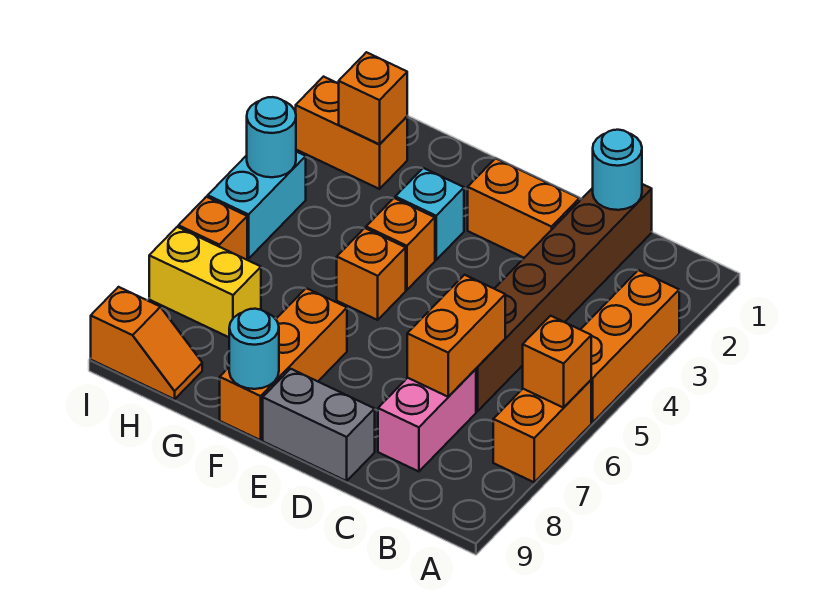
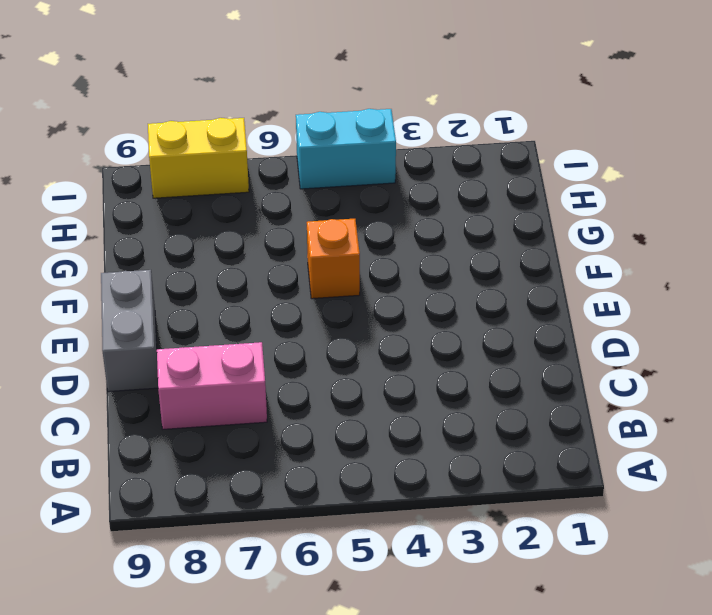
yellow 1x2 brick [148,118,249,198] -> yellow 1x2 brick turned to [149,227,261,337]
none -> orange 1x3 brick [580,270,679,422]
none -> orange 1x2 brick [493,380,591,482]
none -> brown 1x6 brick [476,184,652,411]

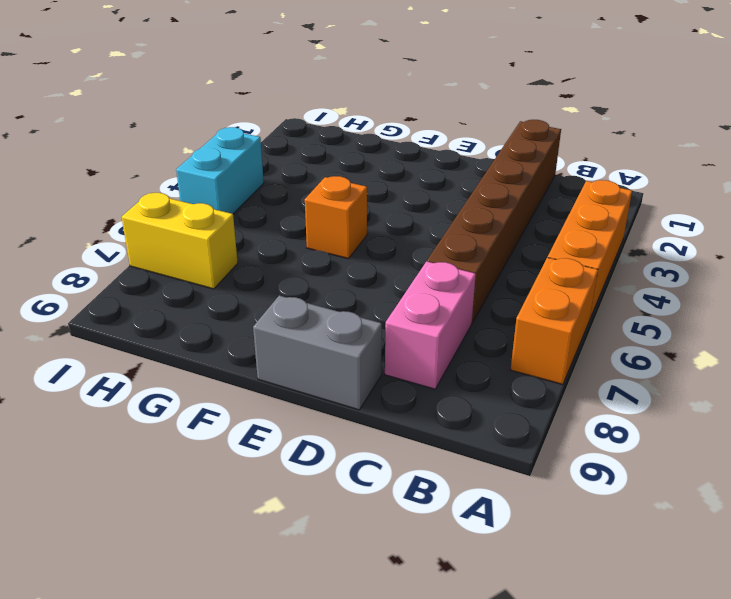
none -> orange 1x2 brick [468,158,579,258]
none -> cyan 1x1 brick [395,168,464,260]
none -> orange 1x1 brick [366,198,435,290]

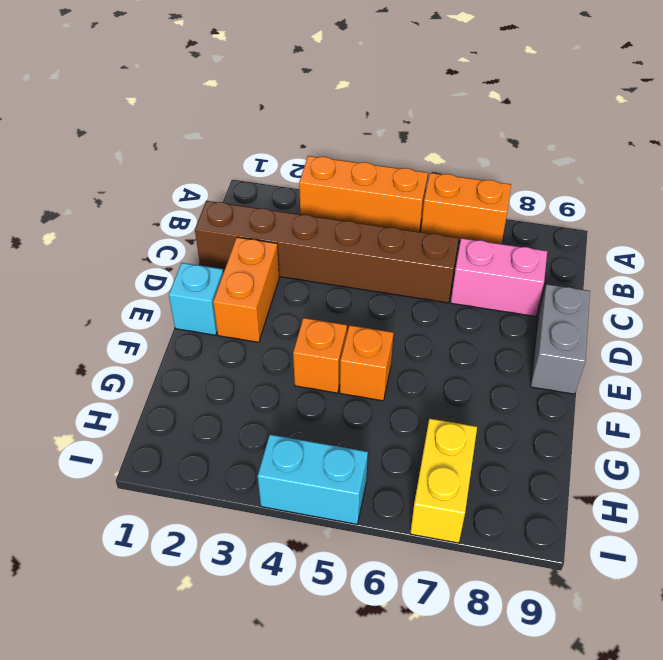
cyan 1x1 brick [169,263,223,335] -> cyan 1x1 brick moved to [395,168,464,260]
none -> orange 1x3 brick [220,288,347,440]
none -> orange 1x2 brick [296,77,407,189]
none -> orange 1x2 slope [91,287,202,399]

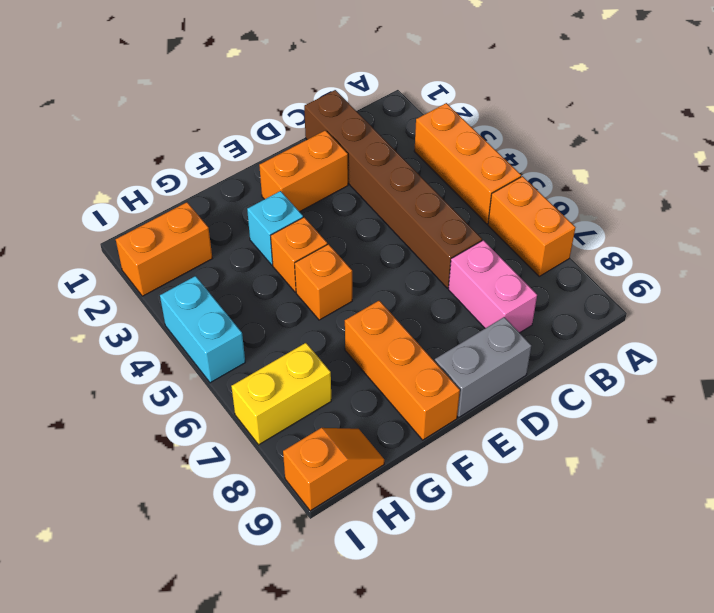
none -> orange 1x1 brick [178,197,247,260]
none -> orange 1x1 brick [523,316,591,408]
none -> cyan 1x1 round brick [593,130,642,210]

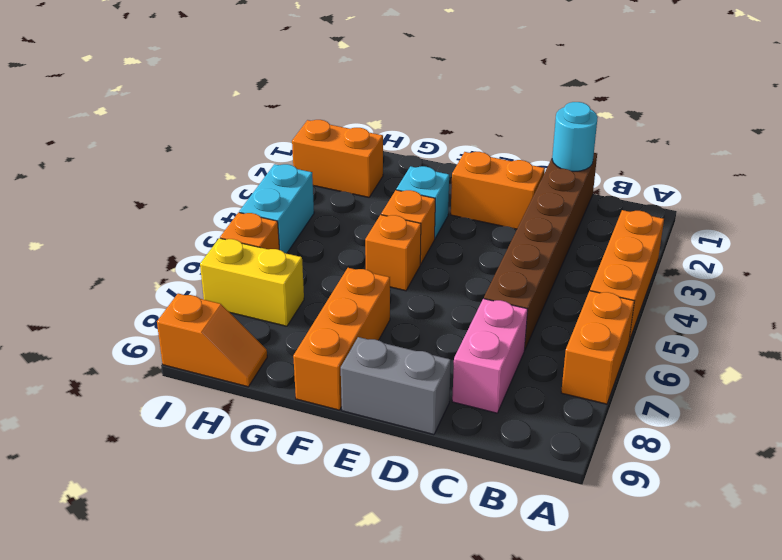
none -> orange 1x1 brick [523,316,591,408]
none -> orange 1x2 brick [407,275,505,397]
none -> cyan 1x1 round brick [229,309,279,389]

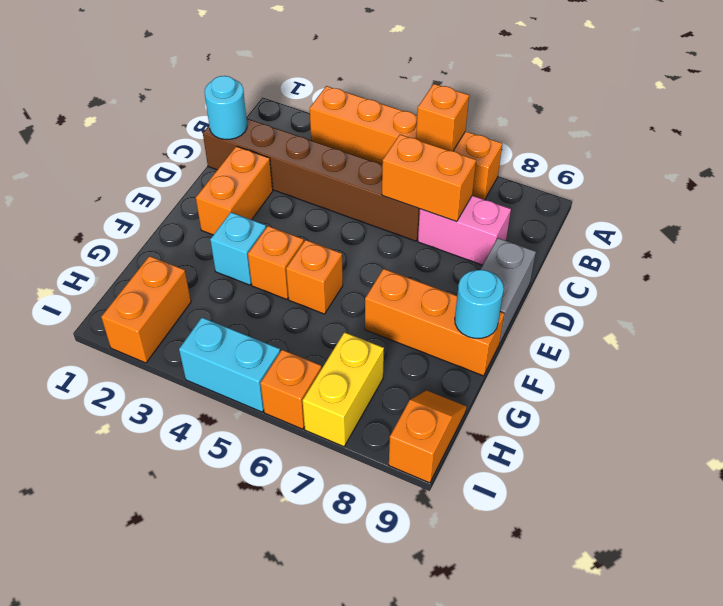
none -> orange 1x1 brick [339,52,407,144]
none -> cyan 1x1 round brick [247,97,296,177]

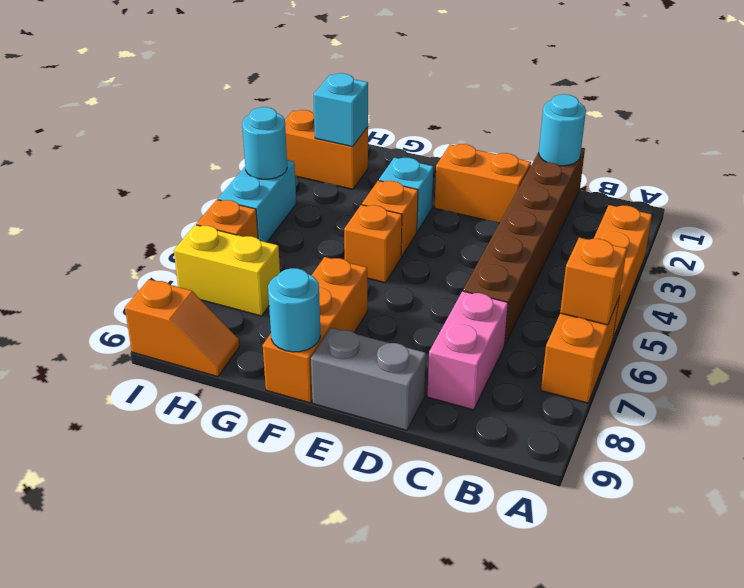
cyan 1x1 brick [314,73,368,147] -> orange 1x1 brick [339,52,407,144]
none -> orange 1x2 brick [407,275,505,397]

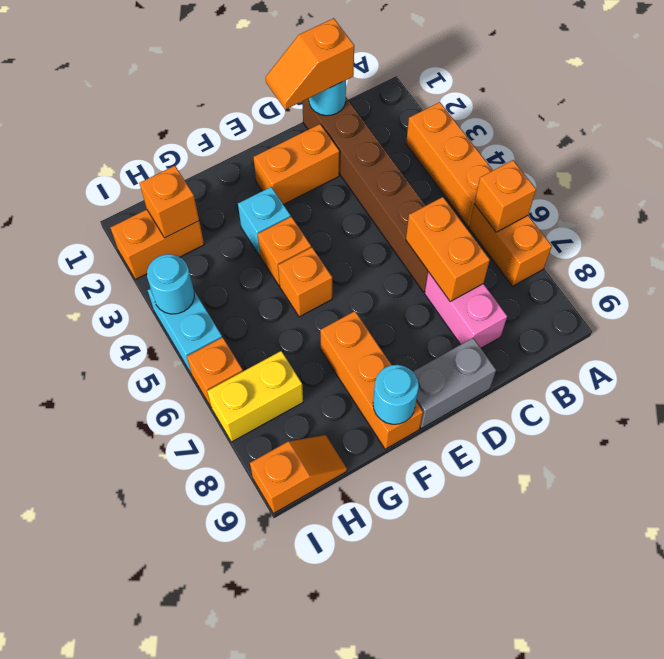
orange 1x2 slope [266,18,354,110] -> none

